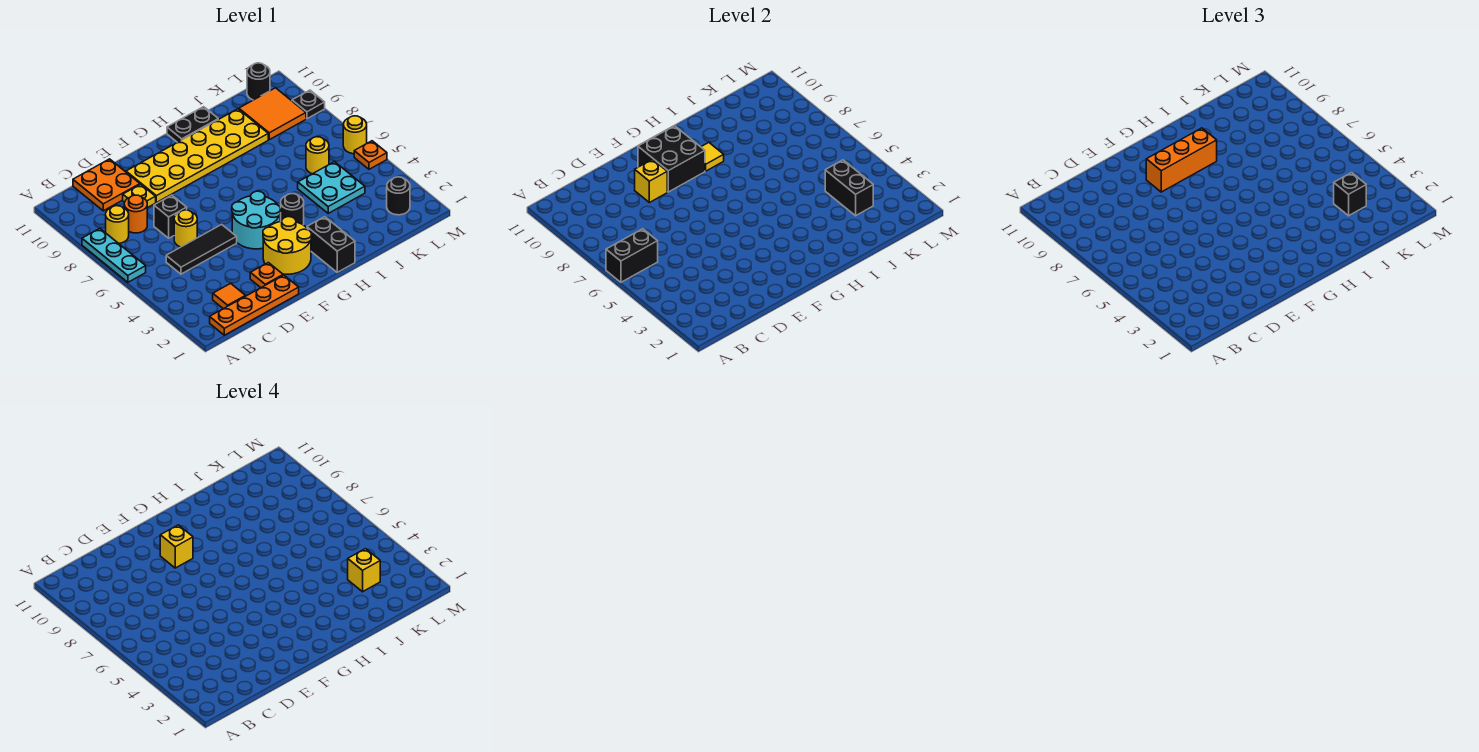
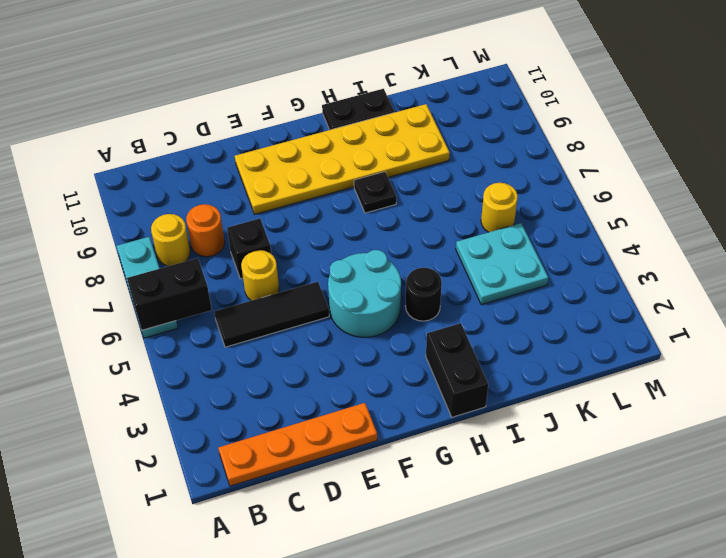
black 1x1 plate [354,172,396,213] -> black 1x1 plate moved to [292,90,325,119]
none -> orange 1x1 tile [213,283,246,309]
none -> orange 2x2 plate [73,159,140,211]
none -> yellow 1x1 plate [123,184,156,208]
none -> orange 1x1 plate [250,263,283,288]

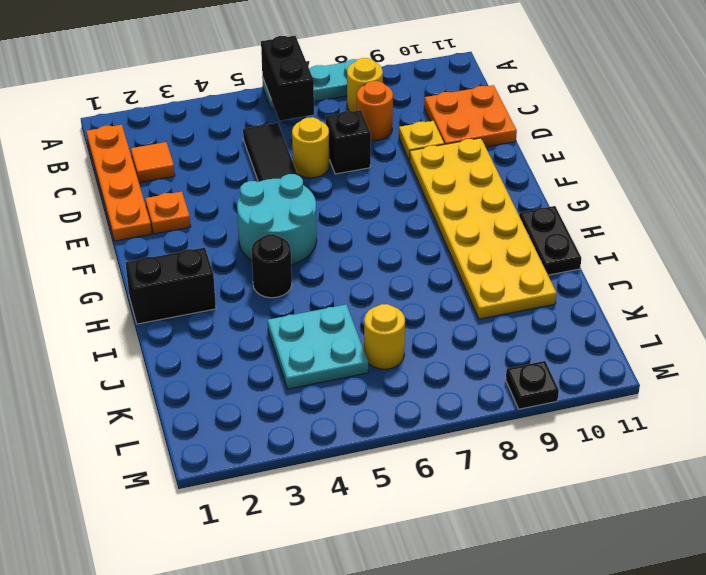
none -> yellow 2x2 round brick [263,217,312,274]
none -> orange 2x2 tile [239,88,306,140]
none -> black 1x1 round brick [387,177,410,215]
none -> black 1x1 round brick [247,63,270,100]

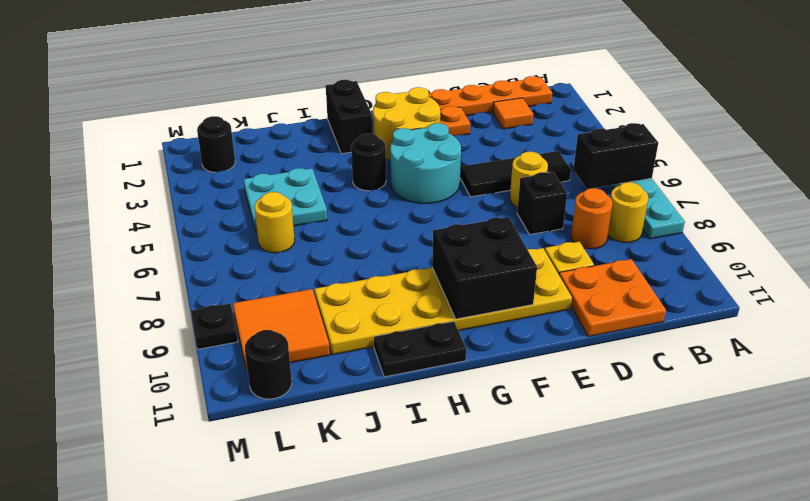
none -> orange 1x1 plate [354,141,387,169]
none -> yellow 1x1 round brick [343,116,367,154]
none -> yellow 1x1 brick [635,159,667,203]
none -> yellow 1x1 tile [701,143,724,171]

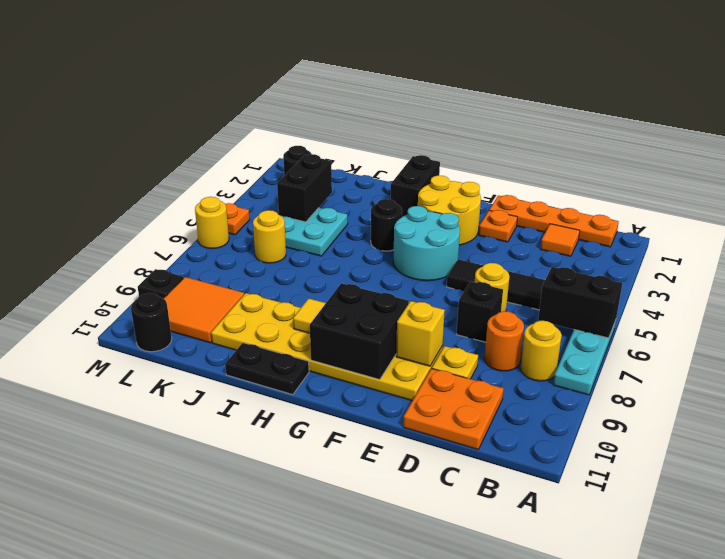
none -> orange 1x3 brick [1146,128,1217,192]
none -> black 1x1 brick [1334,173,1366,216]
none -> yellow 1x1 brick [160,525,193,568]
none -> yellow 1x1 brick [348,549,380,592]

